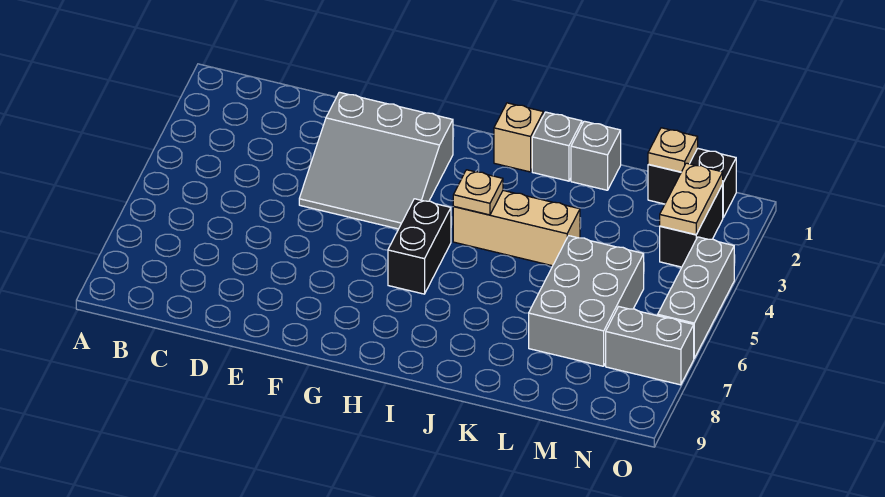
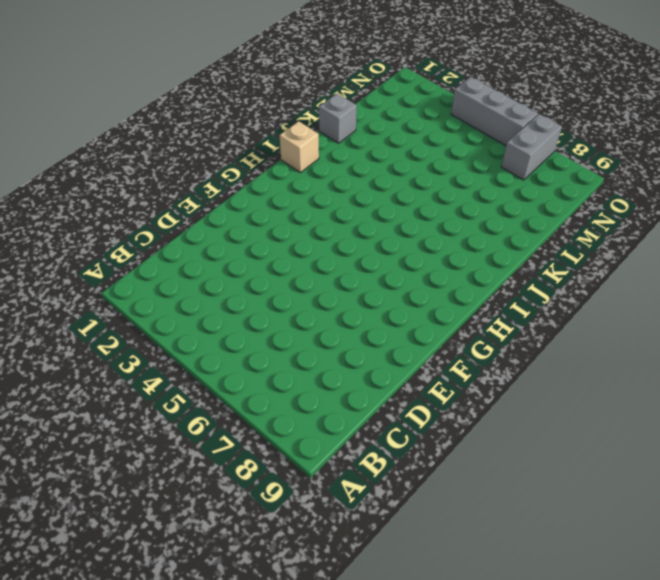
none -> grey 3x3 slope [299,92,453,229]
none -> black 1x2 brick [388,199,451,294]
none -> tan 1x3 brick [453,191,580,266]

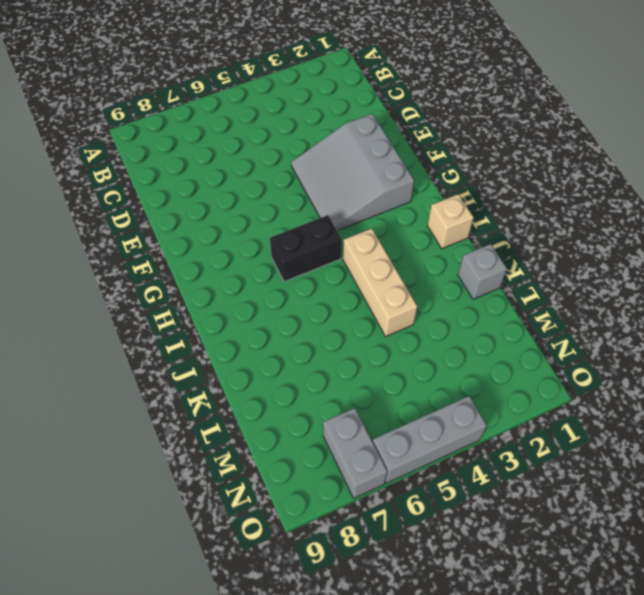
none -> grey 1x1 brick [532,112,582,181]
none -> grey 2x3 brick [529,236,644,366]
none -> black 1x2 brick [648,148,736,217]

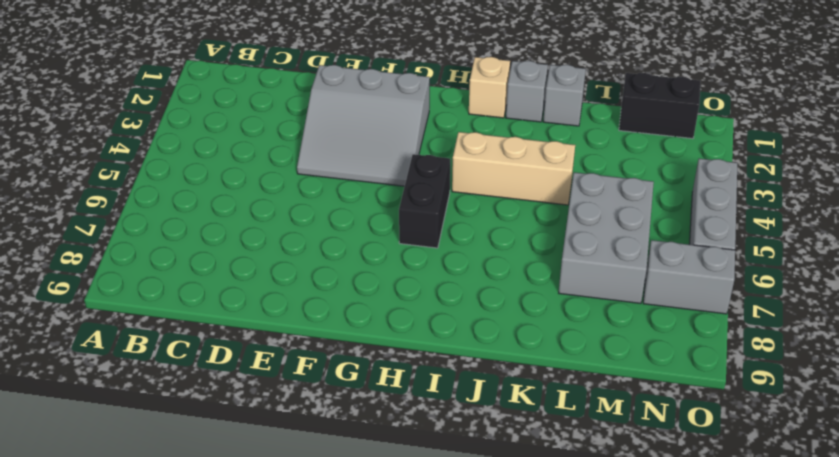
none -> black 1x2 brick [660,185,723,267]
none -> tan 1x1 plate [453,170,503,215]
none -> tan 1x1 plate [648,128,698,172]

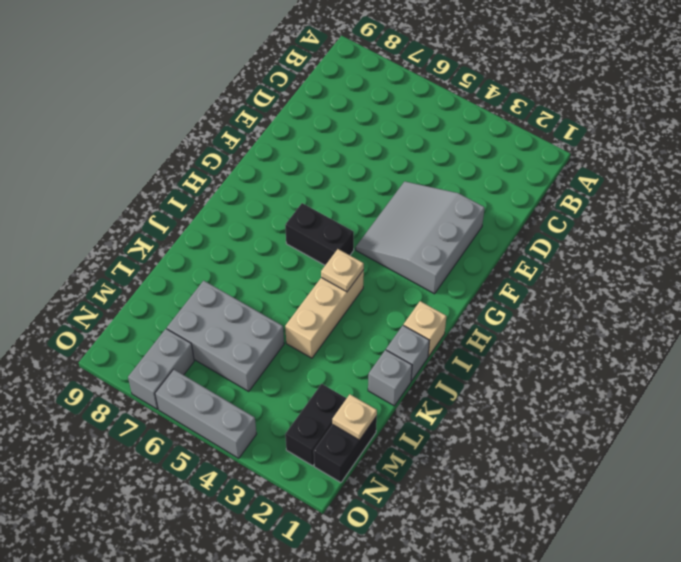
black 1x2 brick [285,384,347,466] -> black 1x2 brick turned to [660,185,723,267]
none -> tan 1x2 plate [660,163,723,235]

